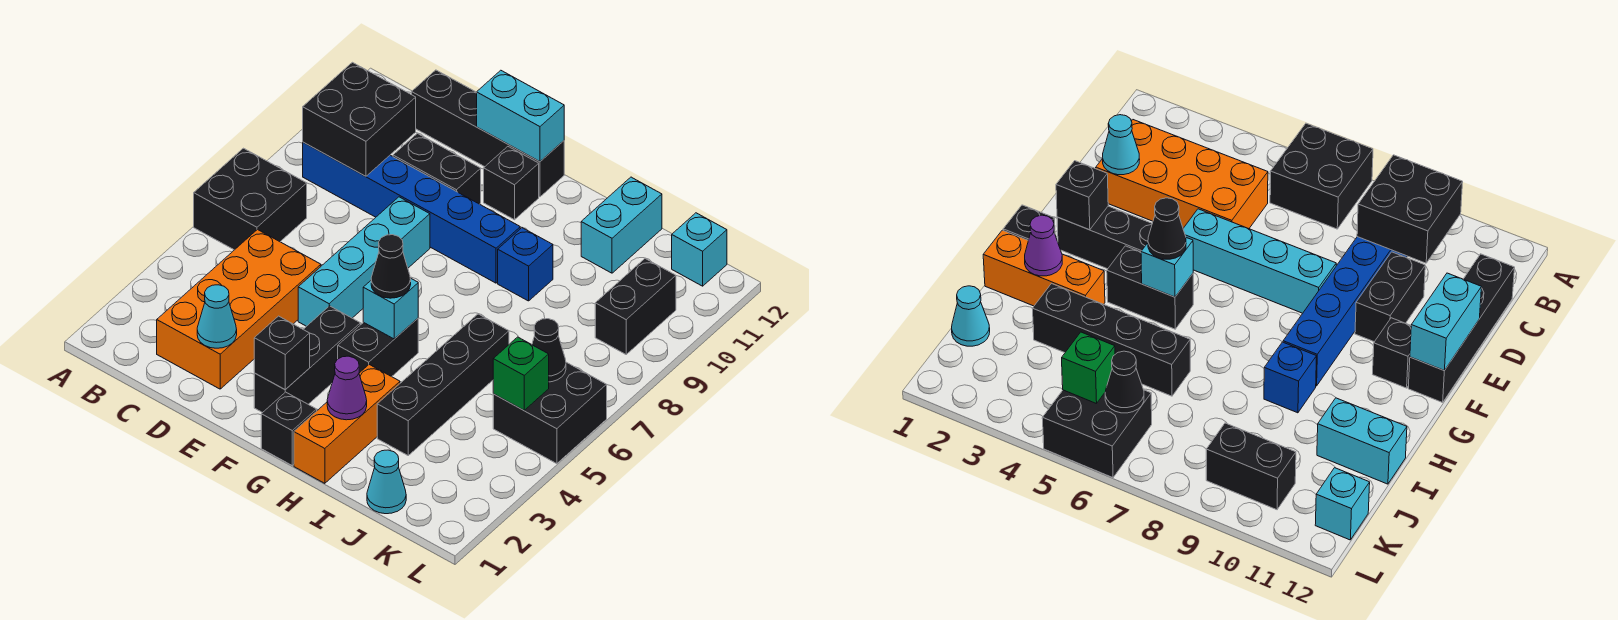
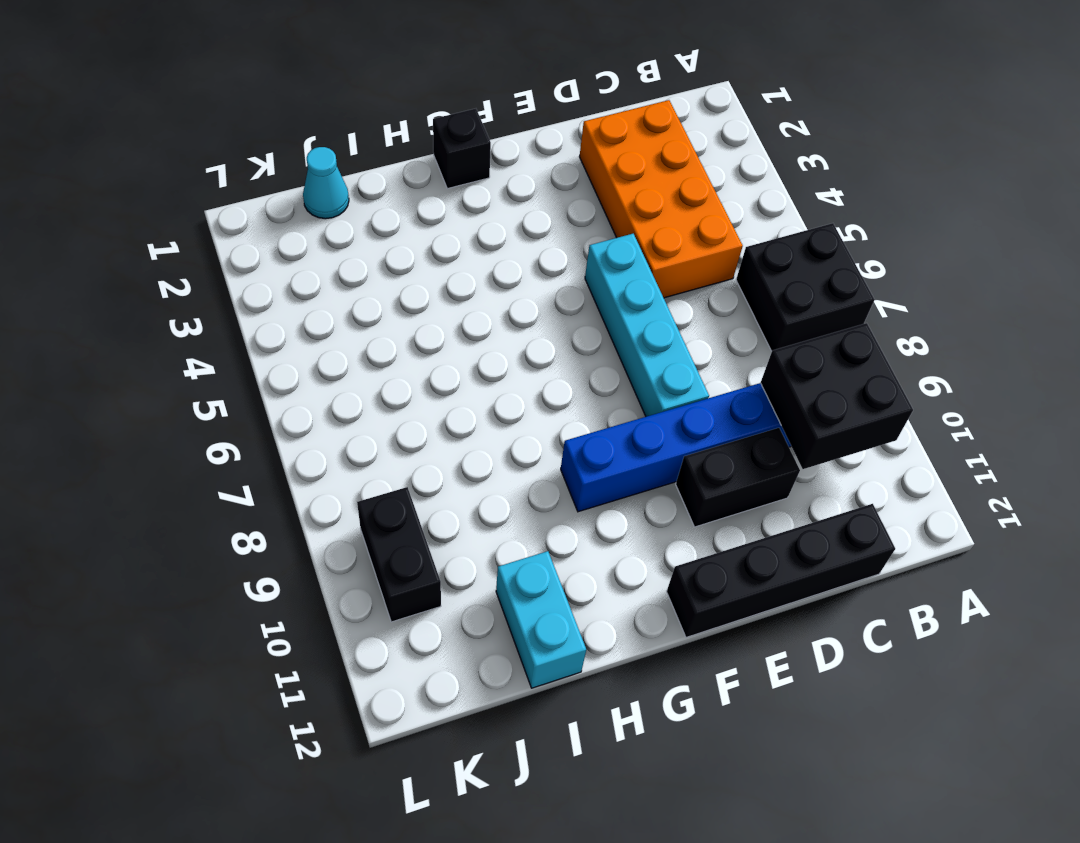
none -> black 1x3 brick [254,306,360,413]
none -> black 1x1 brick [484,147,539,220]
none -> black 1x2 brick [338,318,418,377]

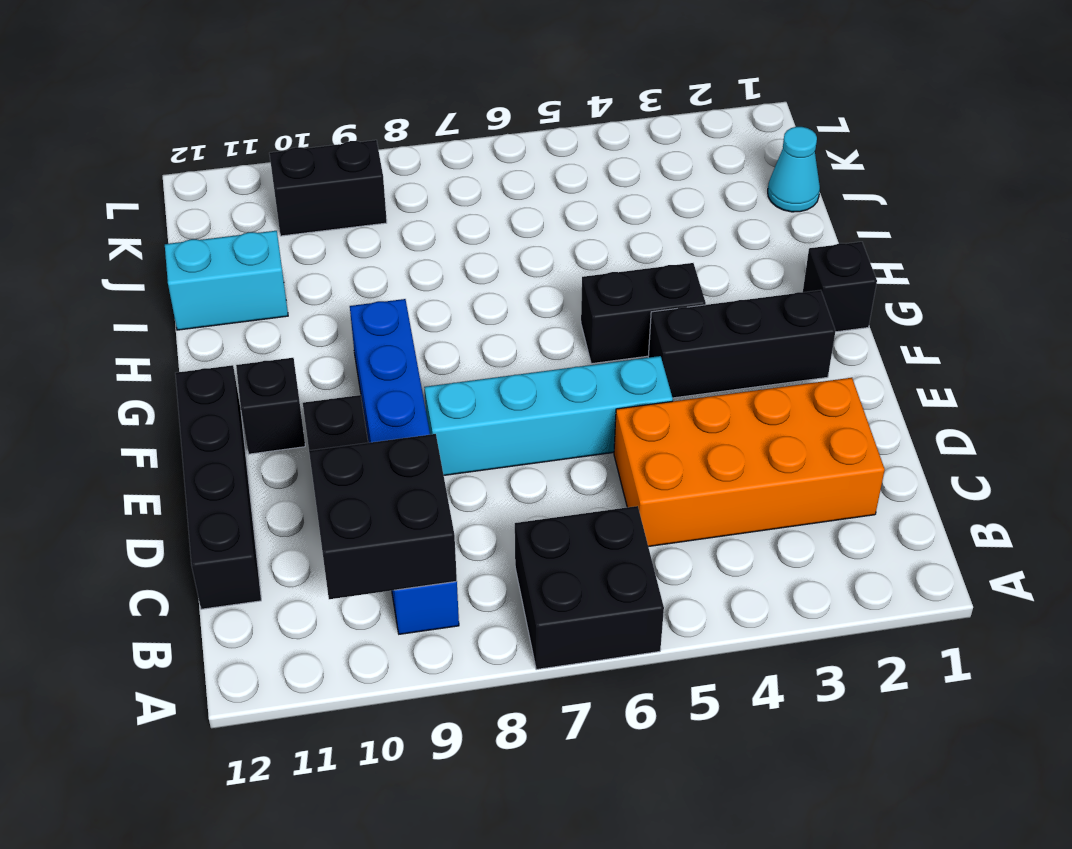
none -> orange 1x3 brick [294,365,400,483]
none -> blue 1x1 brick [498,228,553,301]
none -> black 1x4 brick [377,314,509,455]

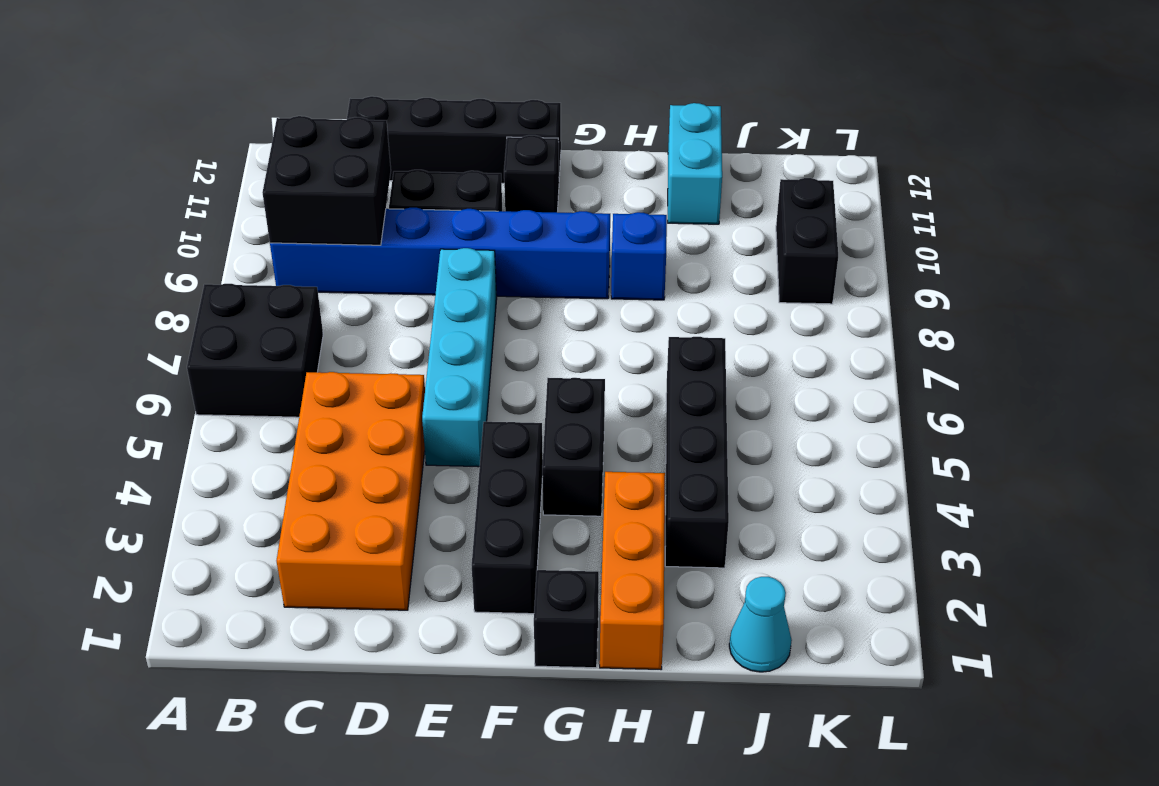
none -> black 2x2 brick [493,362,607,464]
none -> cyan 1x1 brick [672,213,727,286]
none -> cyan 1x1 cone [197,285,237,348]

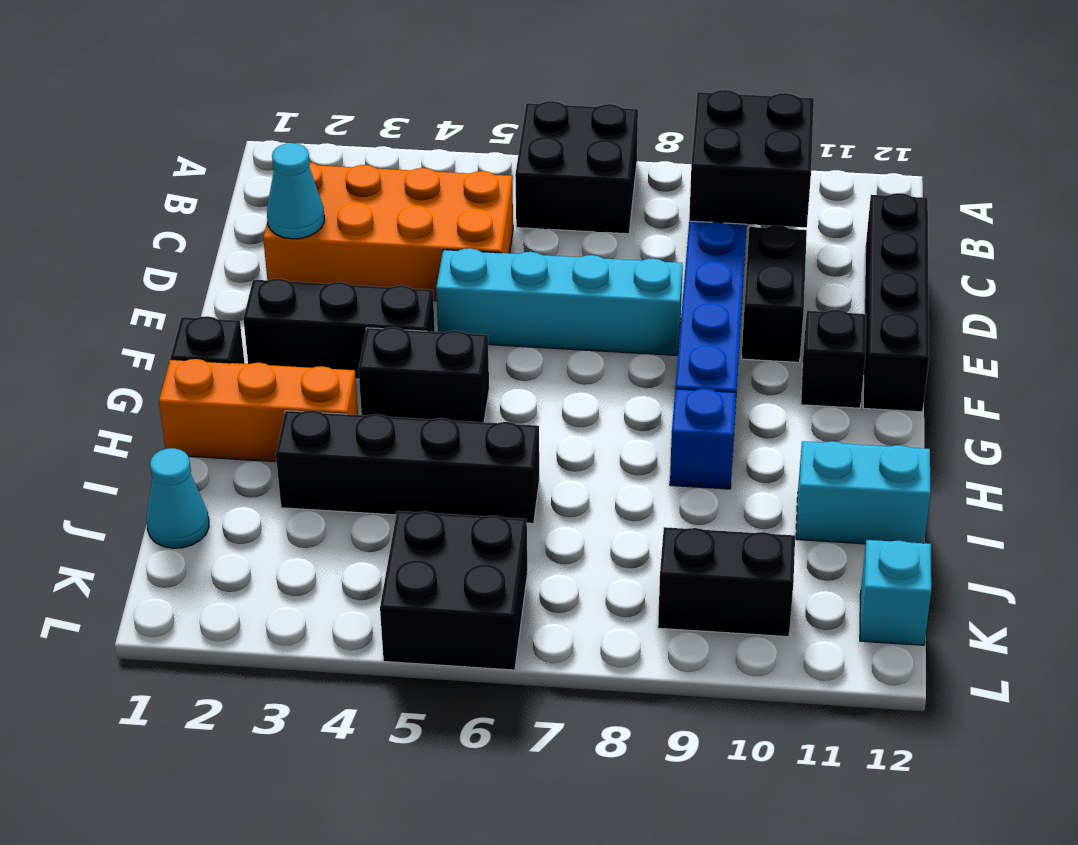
none -> cyan 1x2 brick [477,70,564,162]
none -> black 1x1 brick [254,316,310,390]
none -> cyan 1x1 brick [363,278,418,339]

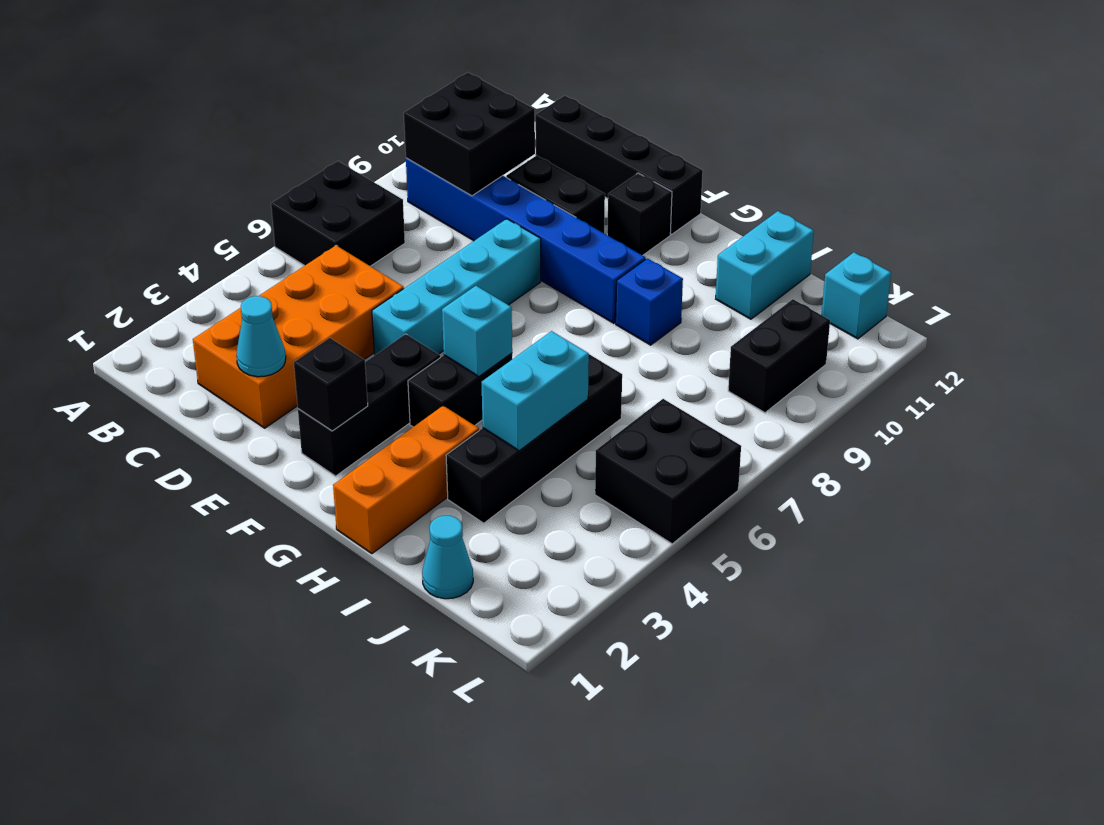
cyan 1x2 brick [482,331,589,451] -> cyan 1x2 brick turned to [477,70,564,162]
none -> black 1x1 brick [261,392,317,465]
none -> purple 1x1 cone [327,356,367,420]
none -> green 1x1 brick [493,337,549,410]

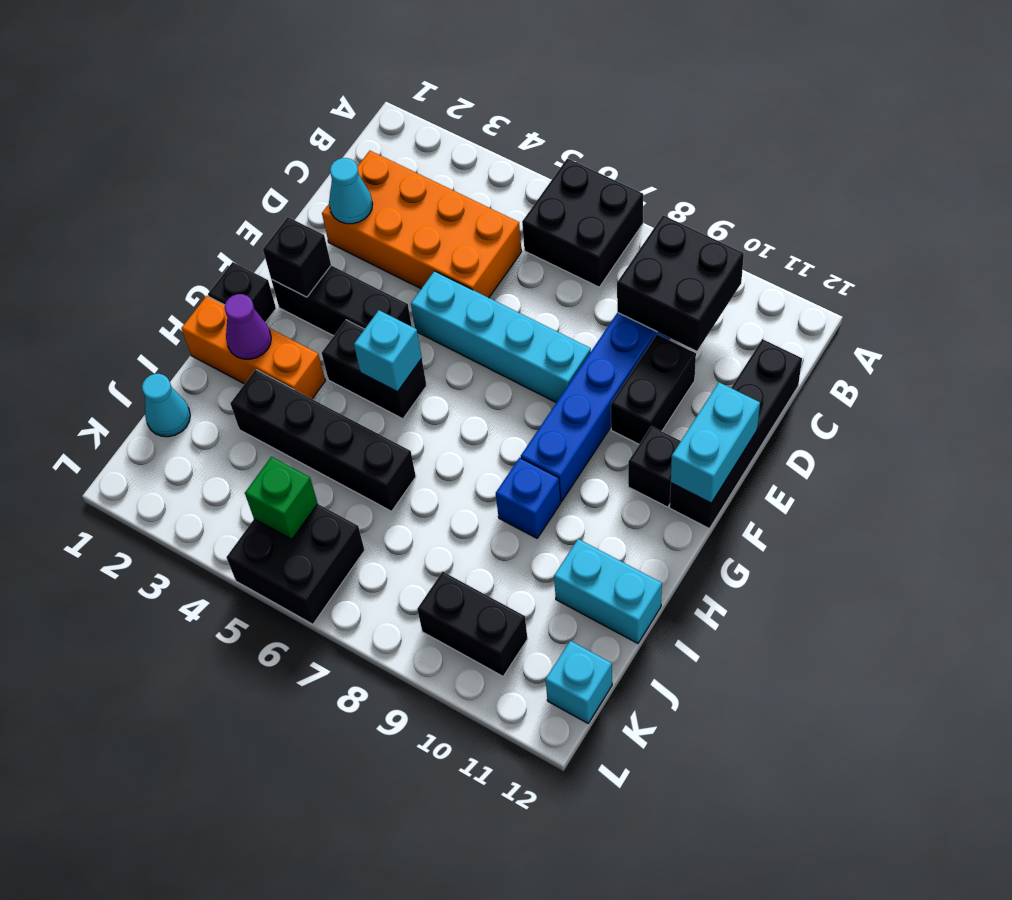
none -> black 1x1 cone [532,319,566,382]
none -> black 1x1 cone [371,235,411,298]

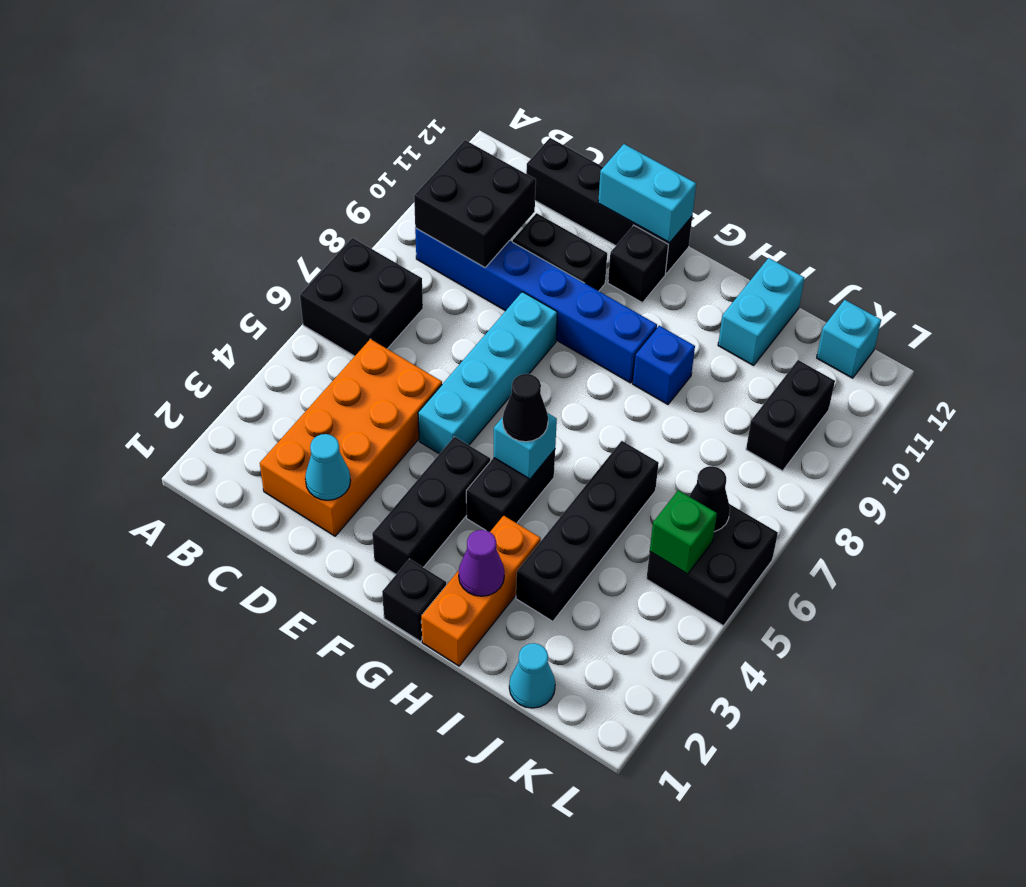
none -> black 1x1 brick [254,316,310,390]

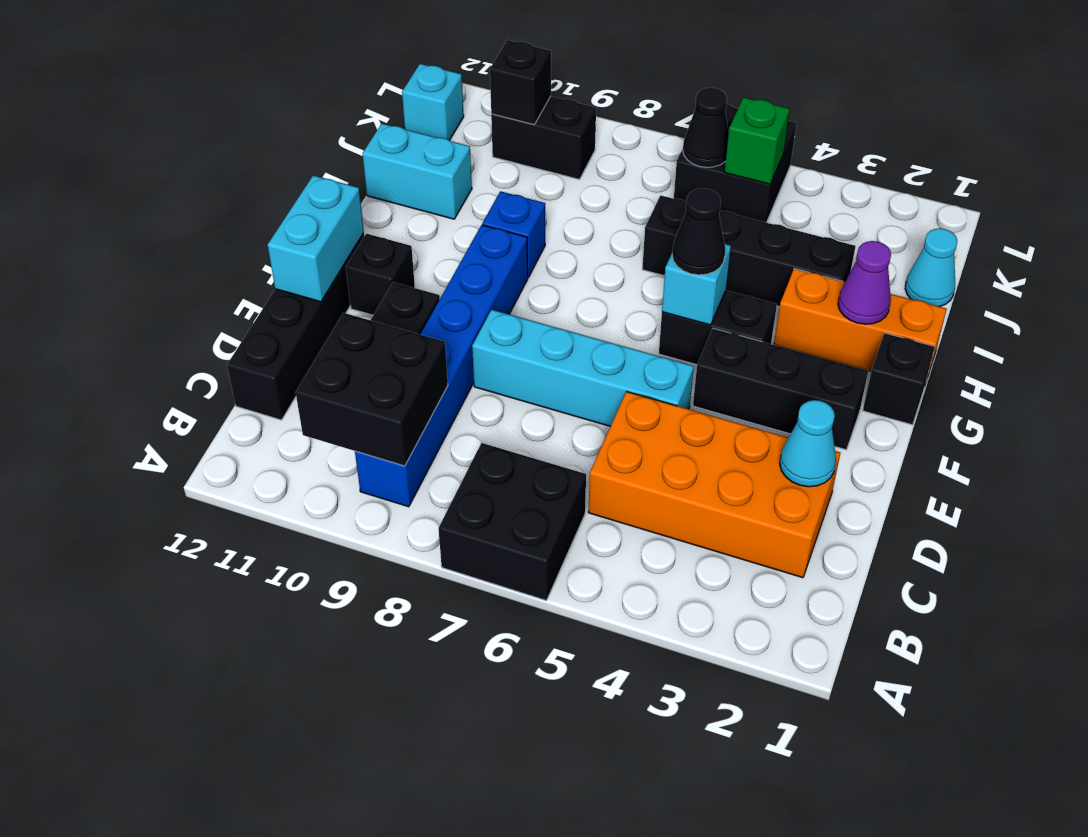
black 1x1 brick [490,40,551,125] -> black 1x1 brick moved to [254,316,310,390]

